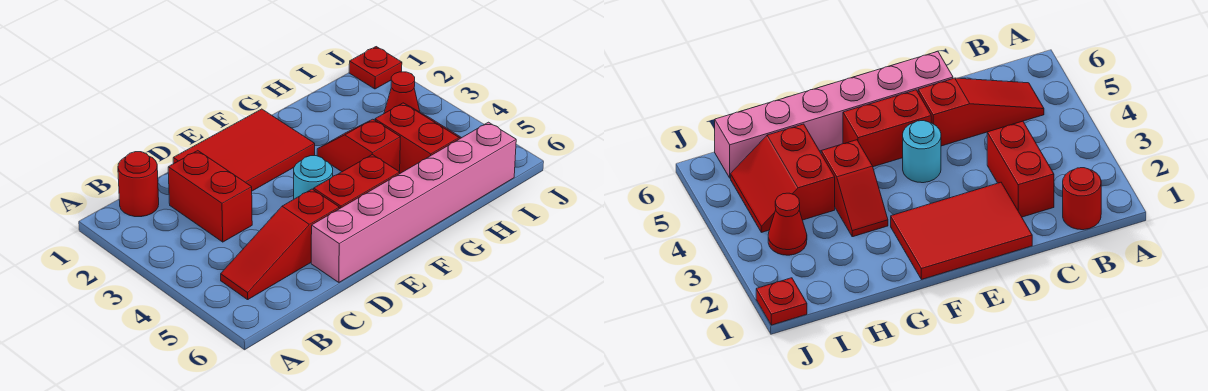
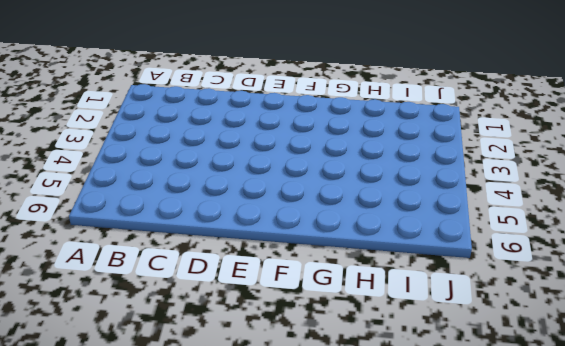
none -> red 1x1 round brick [118,152,159,217]
none -> red 1x3 slope [221,189,339,300]

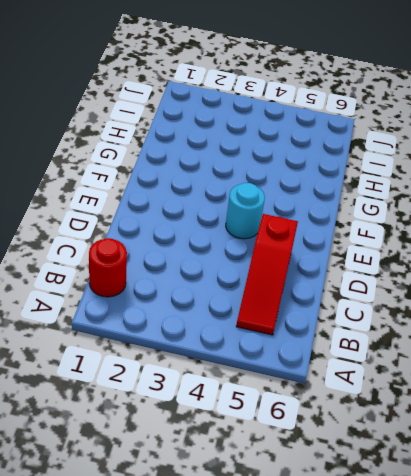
none -> red 1x2 brick [168,151,252,242]
none -> red 2x3 tile [173,109,315,191]

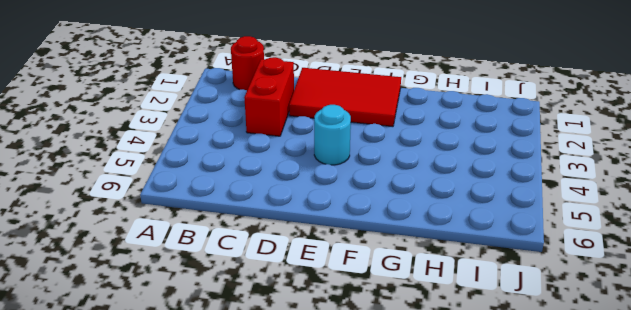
none -> red 1x3 slope [221,189,339,300]
none -> pink 1x6 brick [311,122,516,282]

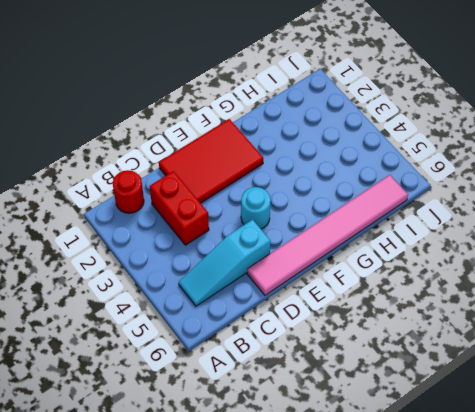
cyan 1x3 slope [179,220,270,306] -> red 1x3 slope [221,189,339,300]
pink 1x6 tile [247,175,408,295] -> pink 1x6 brick [311,122,516,282]
none -> red 1x2 brick [314,155,400,209]
none -> red 1x2 slope [317,119,400,172]

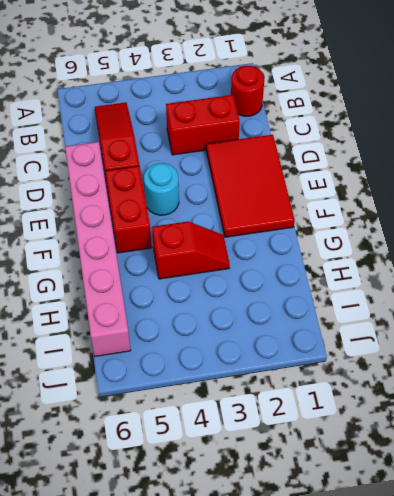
none -> red 2x2 slope [375,103,461,173]
none -> red 1x1 cone [384,72,420,113]

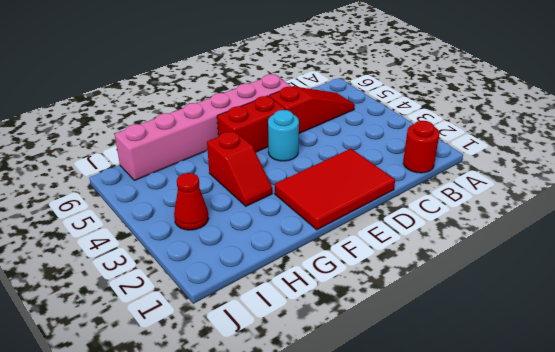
none -> red 1x2 brick [168,151,252,242]
none -> red 2x2 slope [375,103,461,173]

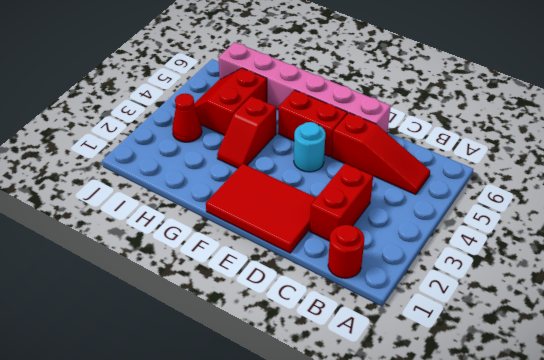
none -> red 1x1 plate [349,47,402,89]

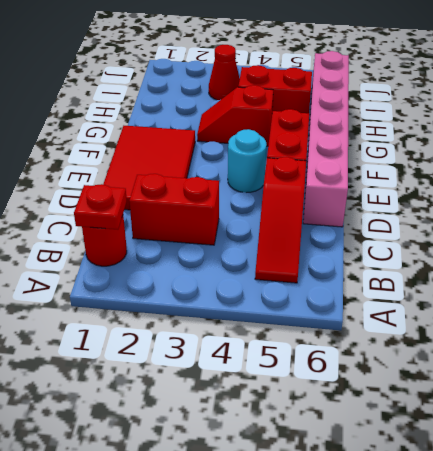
red 1x1 plate [74,184,127,229] -> red 1x1 plate moved to [349,47,402,89]

